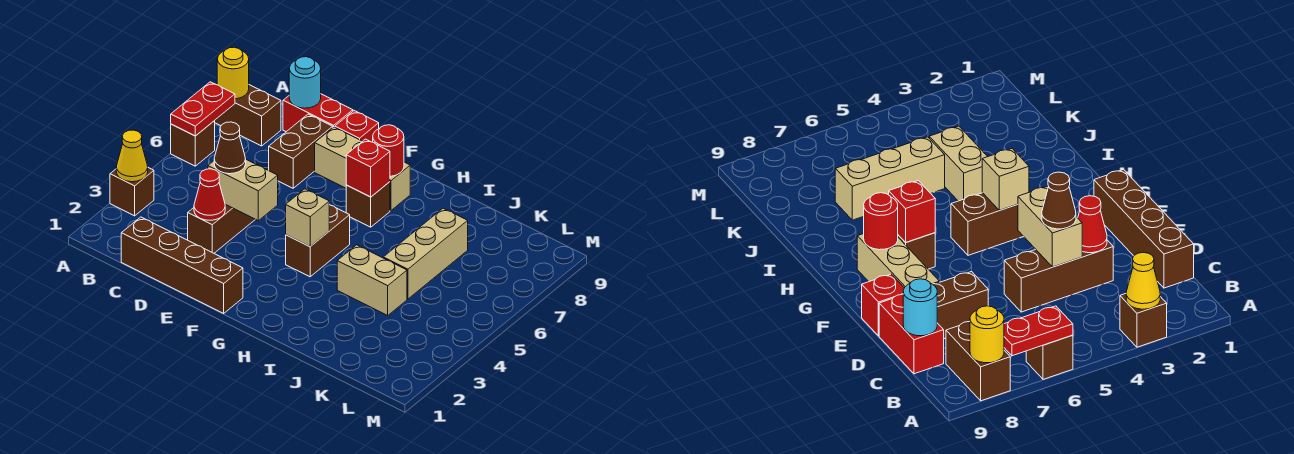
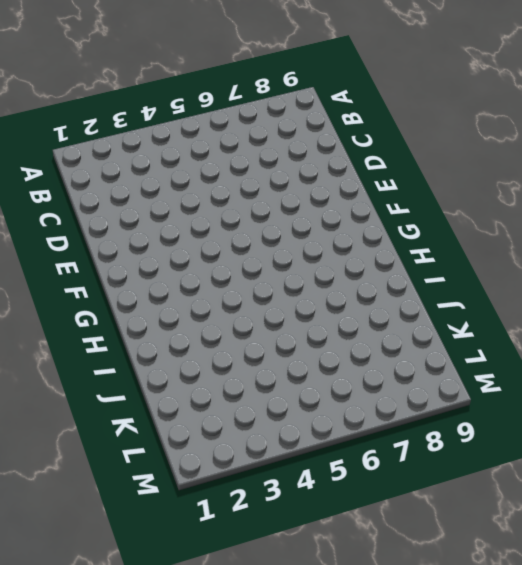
none -> brown 1x1 brick [110,168,154,216]
none -> brown 1x1 brick [171,121,215,166]
none -> brown 1x2 brick [215,85,281,146]

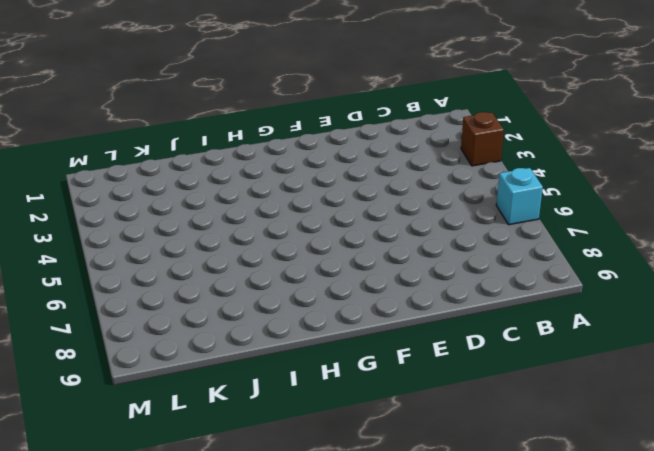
cyan 1x1 brick [496,168,543,225] -> brown 1x1 brick [171,121,215,166]
none -> brown 1x2 brick [215,85,281,146]
none -> brown 1x4 brick [121,217,243,313]
none -> red 1x2 brick [283,94,353,132]

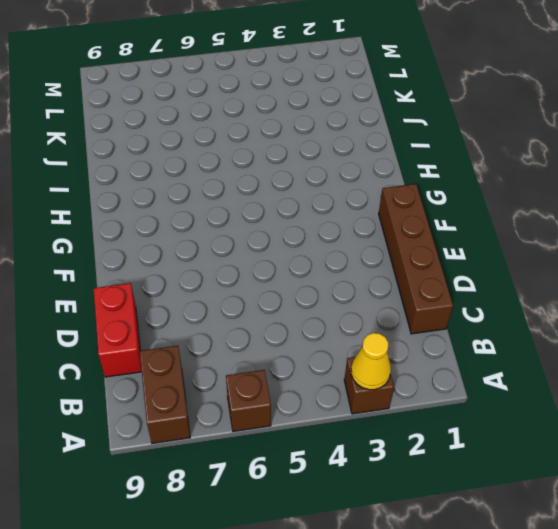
none -> brown 1x3 brick [188,204,255,253]
none -> brown 1x2 brick [269,114,333,188]
none -> tan 1x3 brick [315,127,410,211]

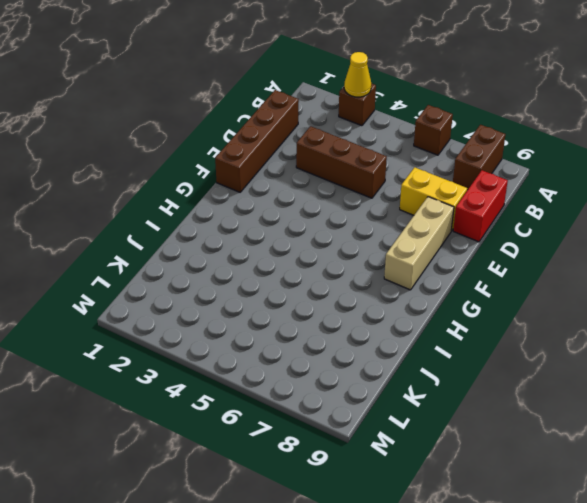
yellow 1x2 brick [400,167,467,231] -> brown 1x2 brick [269,114,333,188]
none -> red 1x1 brick [335,111,379,142]
none -> brown 1x2 brick [286,205,350,277]
none -> brown 1x1 brick [346,182,390,227]

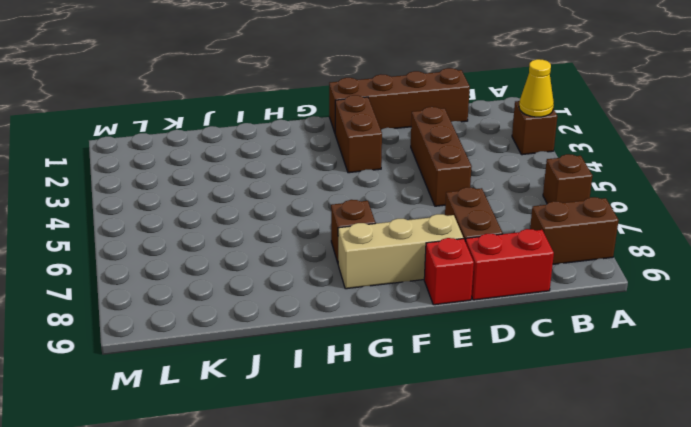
brown 1x2 brick [335,95,382,173] -> brown 1x2 brick moved to [286,205,350,277]
none -> tan 1x2 brick [337,245,407,315]
none -> tan 1x3 brick [383,208,468,299]
none -> red 1x2 plate [171,82,235,136]

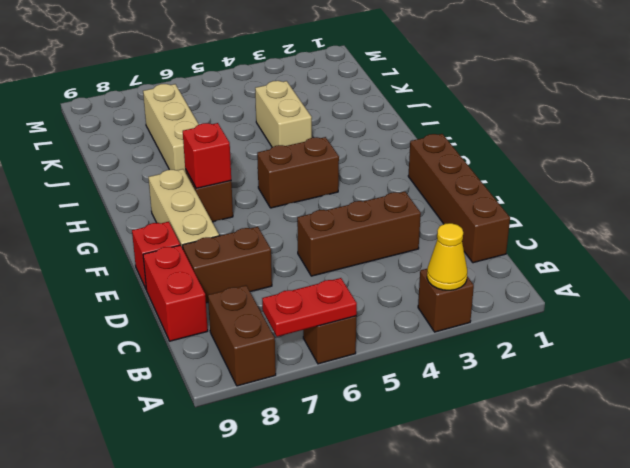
tan 1x3 brick [143,84,199,171] -> tan 1x3 brick turned to [383,208,468,299]
none -> yellow 1x1 round brick [217,47,249,99]
none -> cyan 1x1 round brick [289,57,321,108]
none -> red 1x1 cone [194,169,225,220]

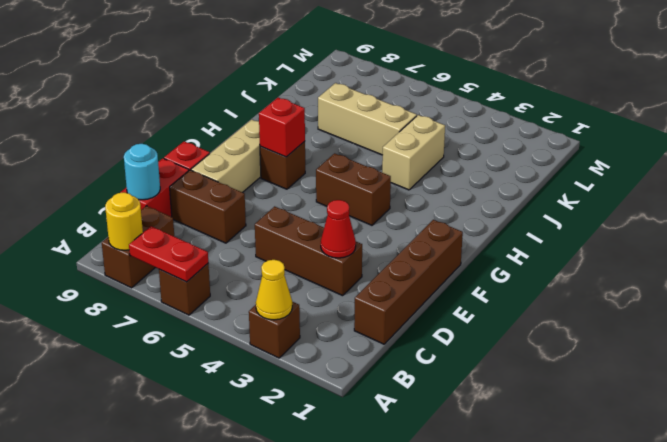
none -> tan 1x2 brick [208,160,278,221]
none -> tan 1x1 brick [286,189,329,247]
none -> red 1x1 round brick [373,125,404,176]

